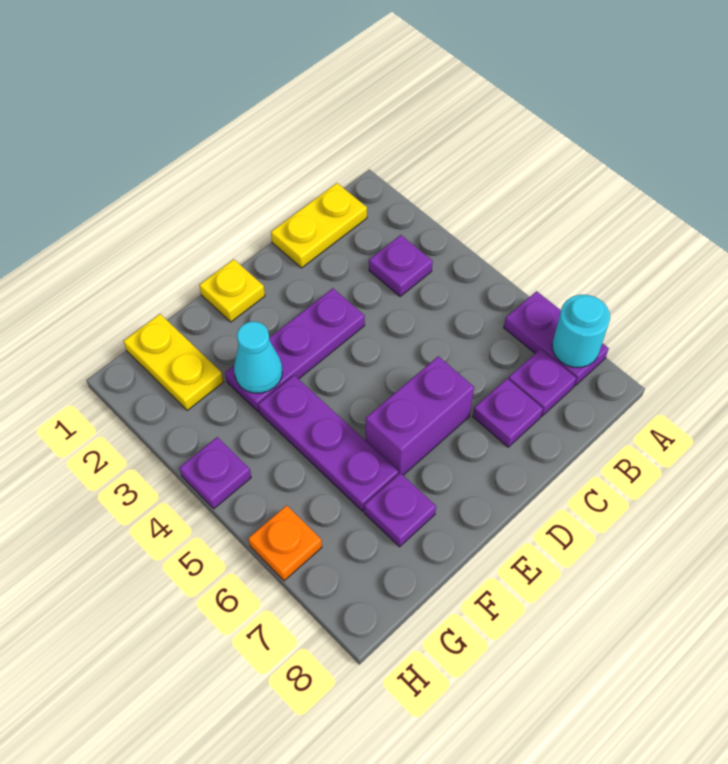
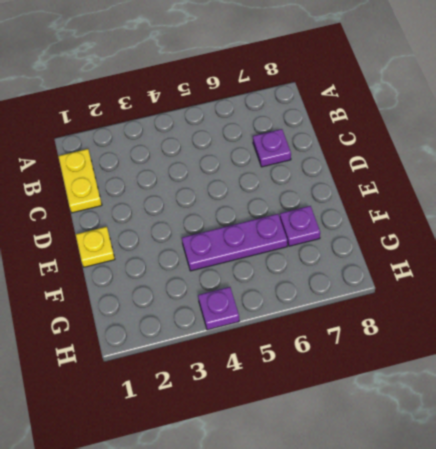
none -> purple 1x2 plate [504,291,609,386]
none -> purple 1x1 plate [369,235,433,296]
none -> purple 1x1 plate [508,349,576,416]

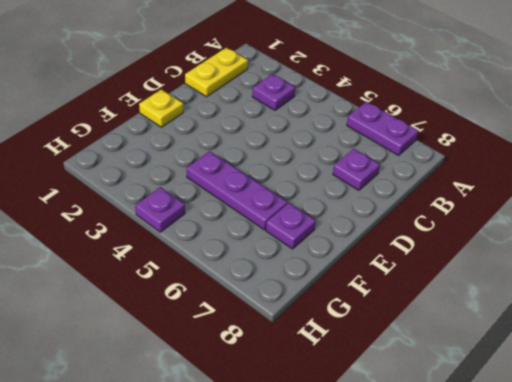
none -> purple 1x1 plate [508,349,576,416]
none -> purple 1x3 plate [225,288,365,412]
none -> purple 1x2 brick [366,356,474,475]

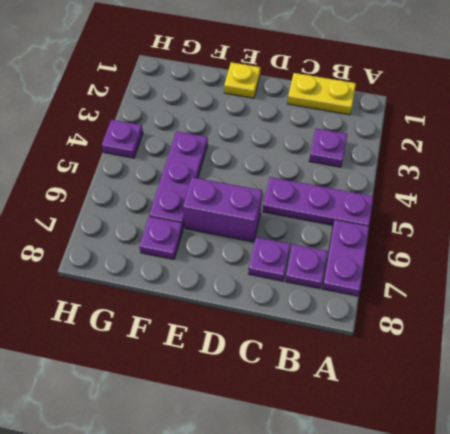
purple 1x3 plate [263,177,373,226] -> purple 1x3 plate moved to [225,288,365,412]
none -> yellow 1x2 plate [124,314,224,411]
none -> orange 1x1 plate [248,505,322,581]
none -> cyan 1x1 round brick [552,295,610,367]

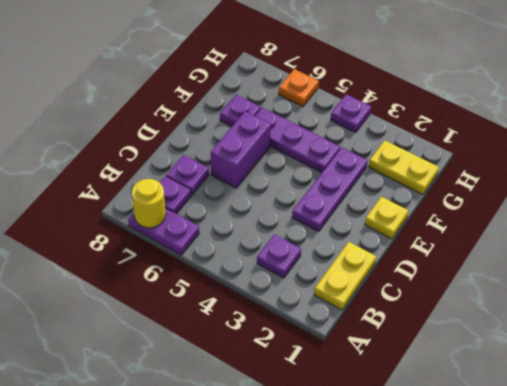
yellow 1x1 round brick [132,179,166,228] -> cyan 1x1 round brick [552,295,610,367]
none -> cyan 1x1 cone [234,322,282,393]

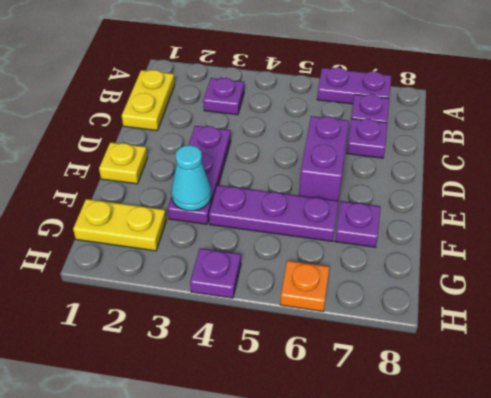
none -> cyan 1x1 round brick [552,295,610,367]

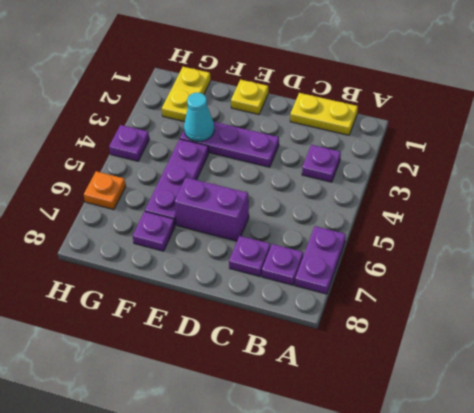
none -> cyan 1x1 round brick [552,295,610,367]

